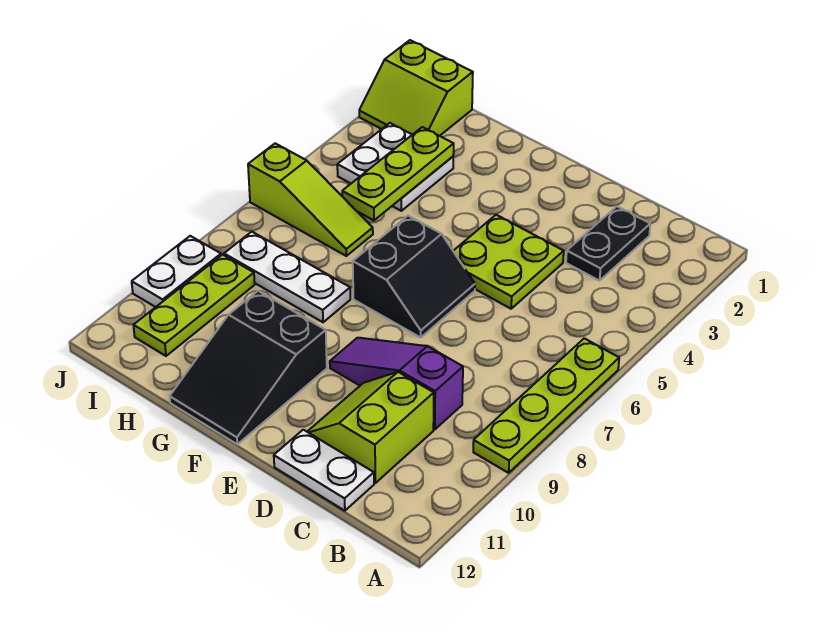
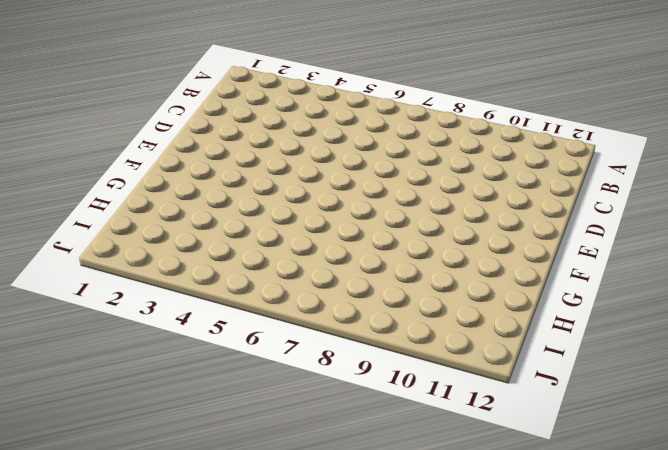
none -> lime 1x4 plate [473,338,619,473]
none -> black 1x2 plate [566,206,650,281]
none -> purple 1x3 slope [330,338,463,429]

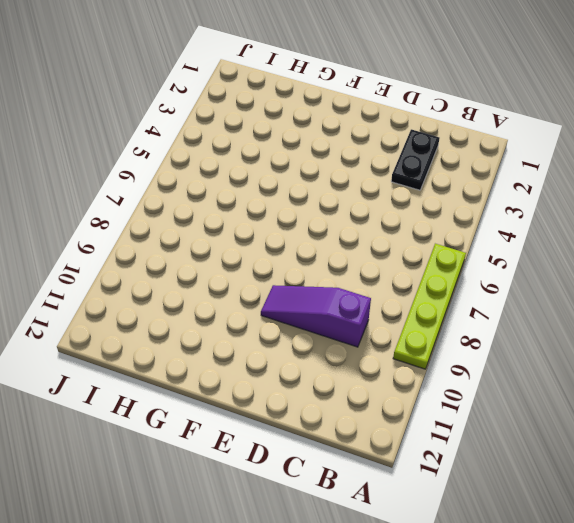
none -> lime 2x2 slope [307,372,434,483]
none -> white 1x2 plate [274,430,374,511]
none -> lime 2x2 plate [453,215,564,309]

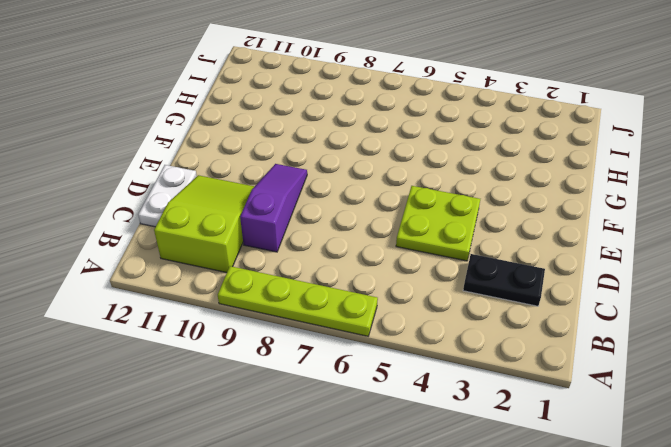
lime 2x3 slope [154,175,255,273] -> lime 2x2 slope [307,372,434,483]
none -> black 2x2 slope [353,216,475,337]
none -> black 2x3 slope [170,291,327,444]
none -> white 1x3 plate [224,232,350,322]

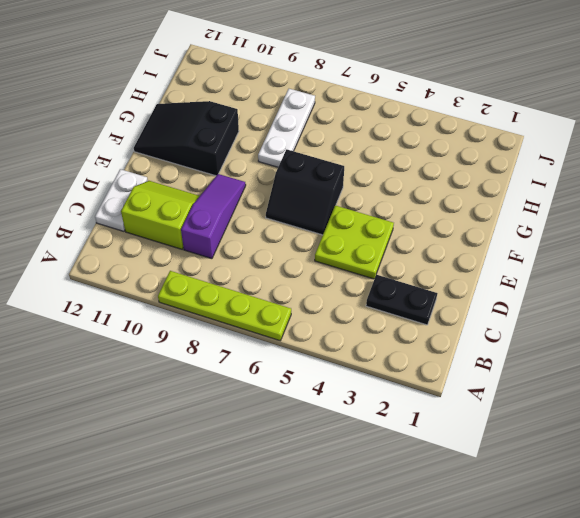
none -> white 2x2 plate [337,123,453,211]
none -> lime 1x3 slope [248,143,373,256]
none -> lime 2x2 slope [359,40,473,136]

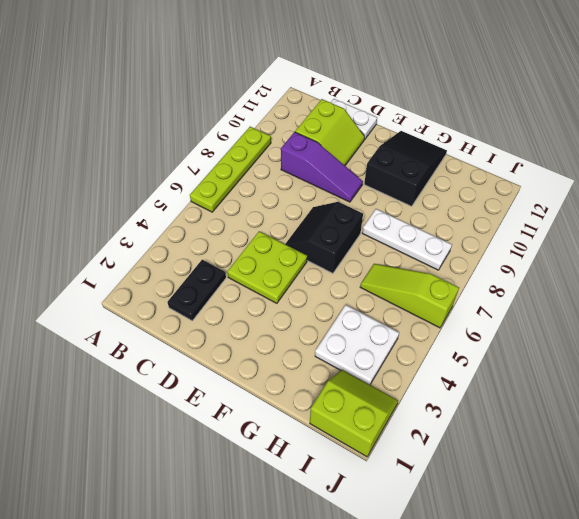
none -> lime 1x3 plate [133,255,255,356]
none -> white 1x2 plate [132,236,221,307]
none -> lime 1x3 plate [342,127,454,220]

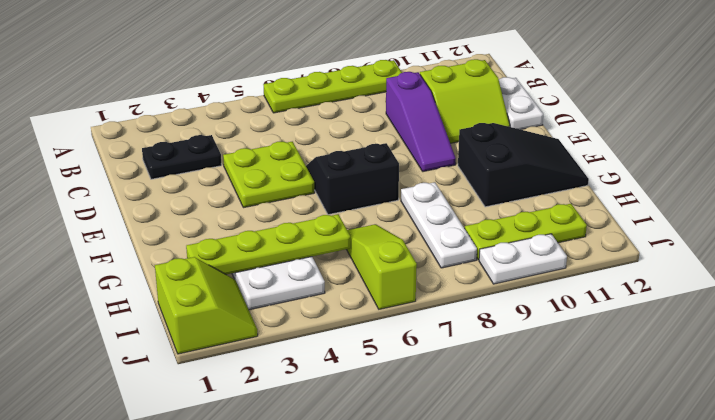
lime 1x4 plate [186,214,351,275] -> lime 1x3 plate [342,127,454,220]

